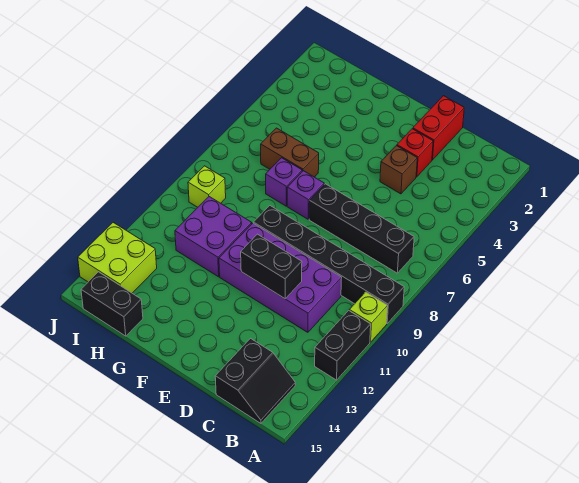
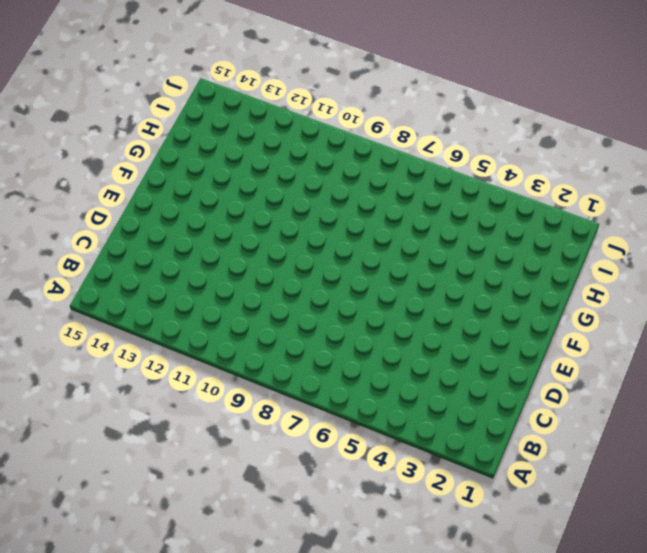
none -> black 1x6 brick [254,206,404,323]
none -> lime 1x1 brick [349,292,388,342]
none -> black 1x2 brick [315,311,371,380]

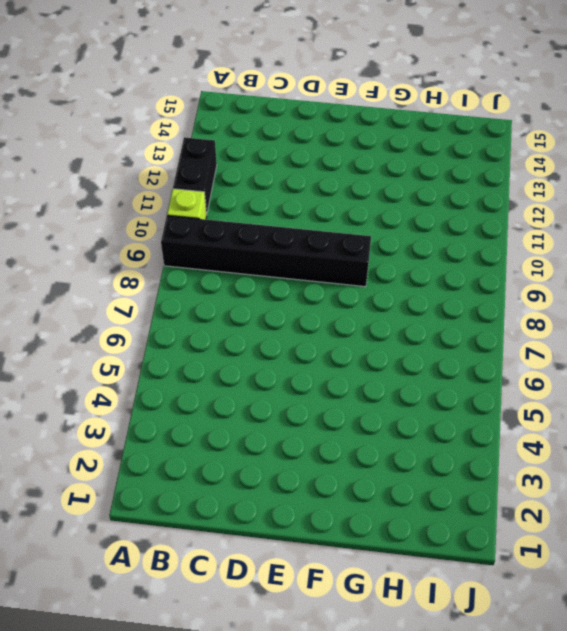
none -> black 1x4 brick [309,184,414,273]
none -> black 2x2 slope [215,339,295,423]
none -> purple 2x4 brick [219,223,342,332]

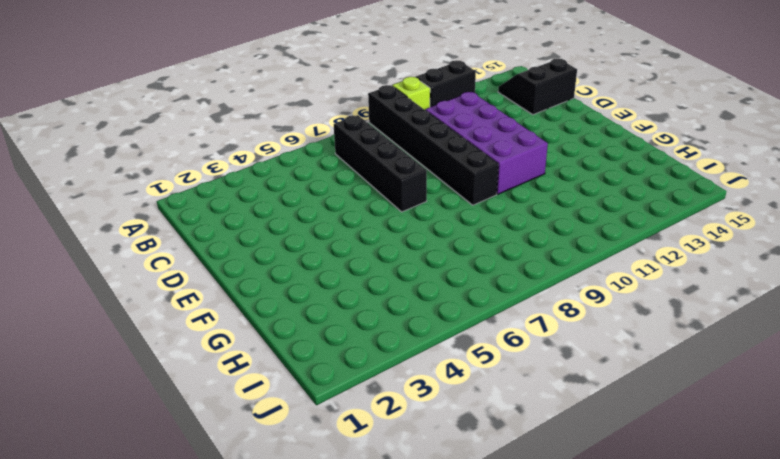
none -> red 1x2 brick [413,96,464,160]
none -> red 1x1 brick [397,129,433,177]
none -> brown 1x1 brick [380,146,417,194]

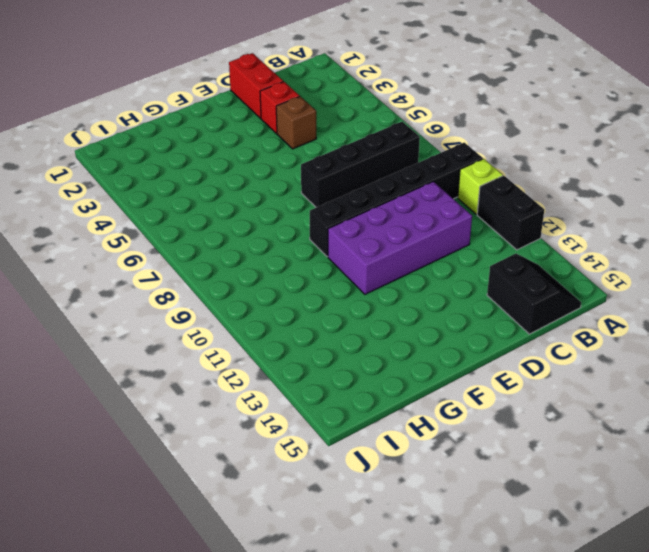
none -> purple 1x1 brick [287,171,324,219]
none -> brown 1x2 brick [261,128,319,177]
none -> purple 1x1 brick [266,158,302,206]

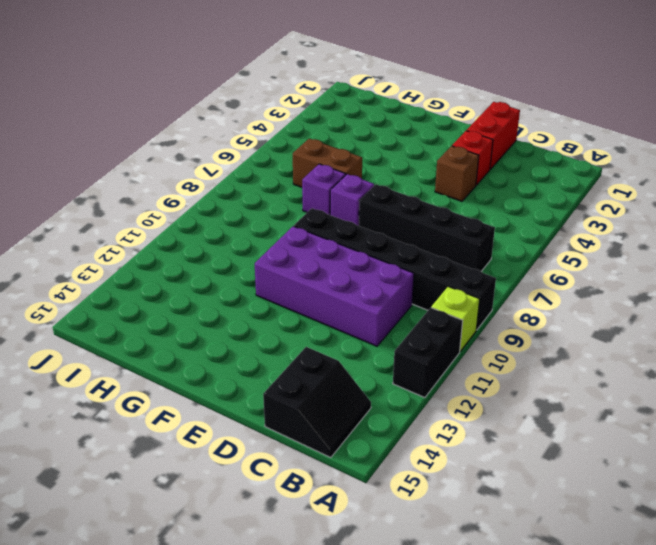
none -> purple 2x2 brick [175,197,252,277]
none -> black 1x2 brick [81,272,143,336]
none -> lime 1x1 brick [188,166,226,207]

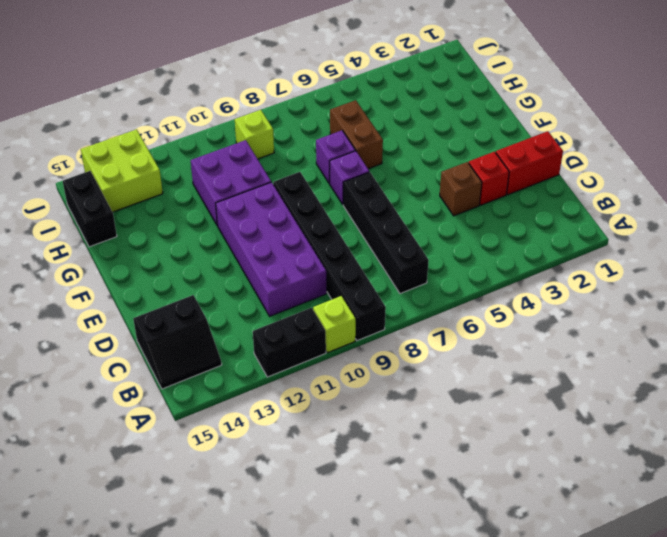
none -> black 1x2 brick [241,234,302,299]

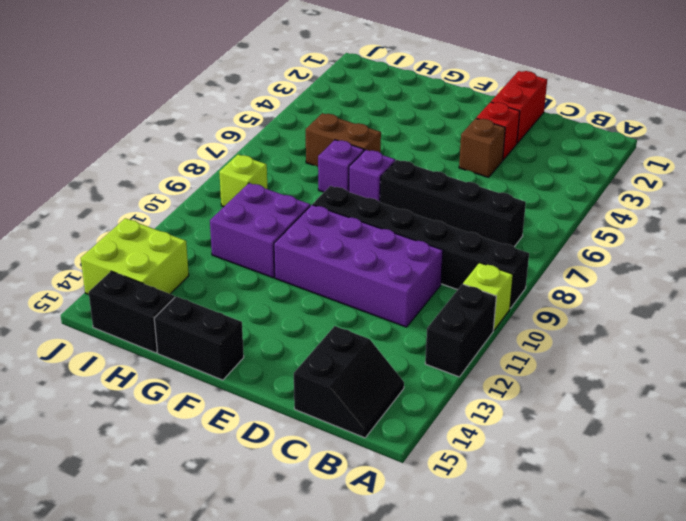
black 1x2 brick [154,296,244,380] -> black 1x2 brick moved to [241,234,302,299]

